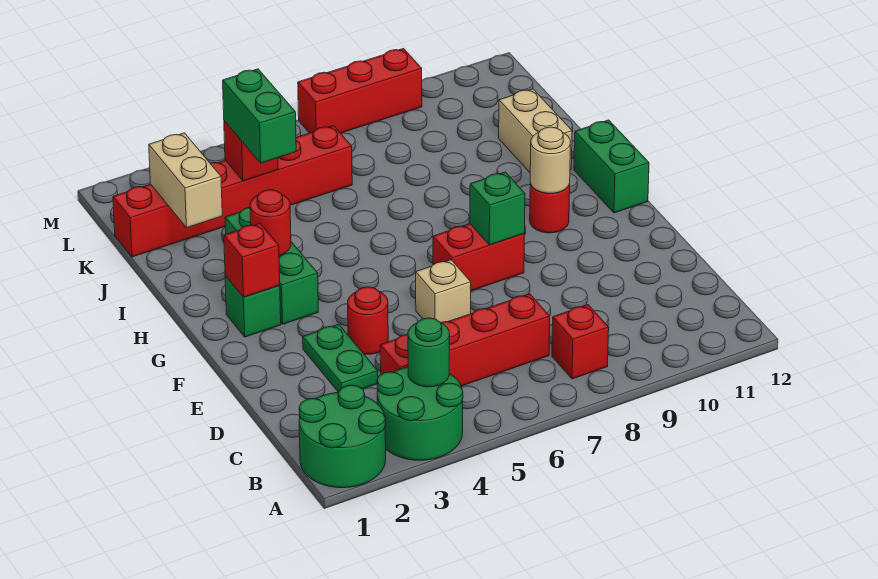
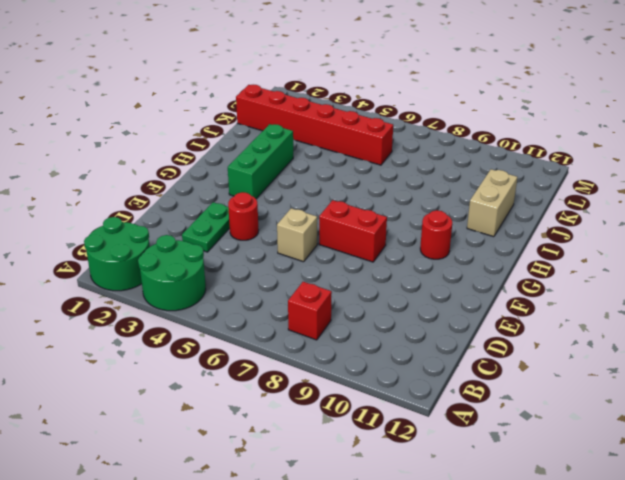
none -> red 1x4 brick [380,294,550,386]
none -> green 1x1 brick [225,276,281,337]
none -> green 1x2 brick [574,120,649,213]

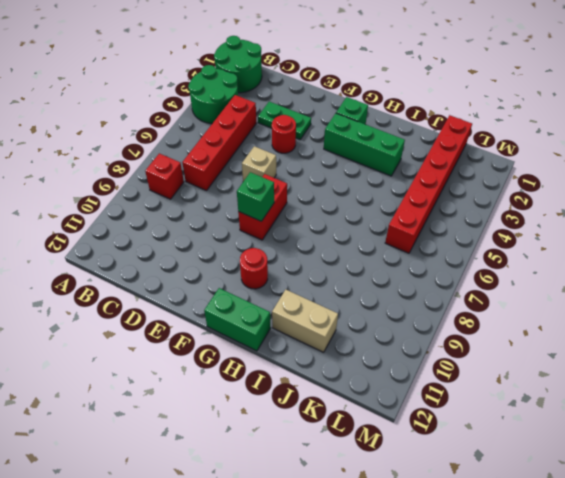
none -> red 1x3 brick [298,49,422,133]
none -> green 1x1 round brick [408,318,450,387]
none -> red 1x1 brick [224,223,280,297]

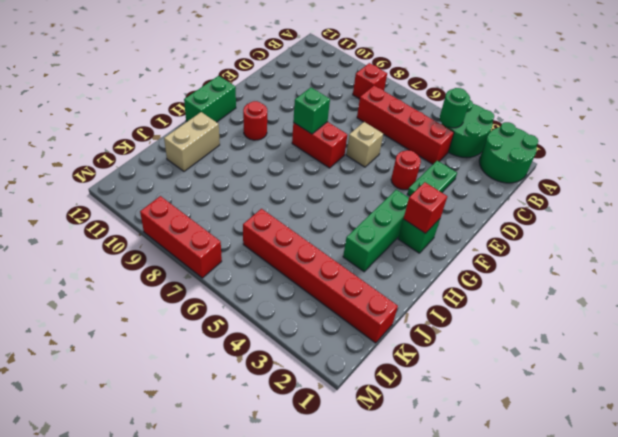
none -> tan 1x1 round brick [530,127,570,193]
none -> red 1x1 round brick [250,190,291,256]
none -> tan 1x2 brick [149,133,222,228]

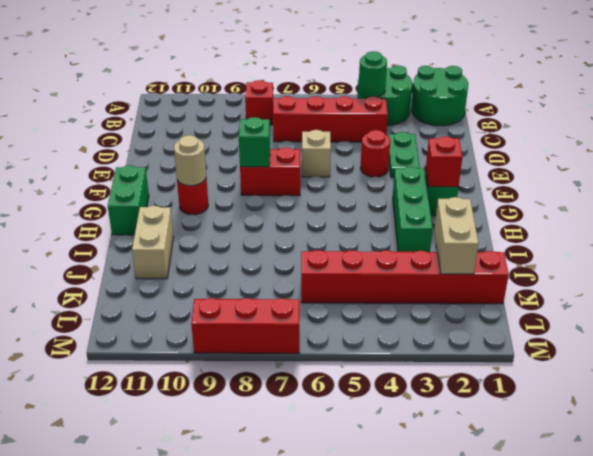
none -> red 1x1 round brick [250,190,291,256]
none -> red 1x1 brick [224,121,278,181]
none -> green 1x2 brick [223,69,296,163]

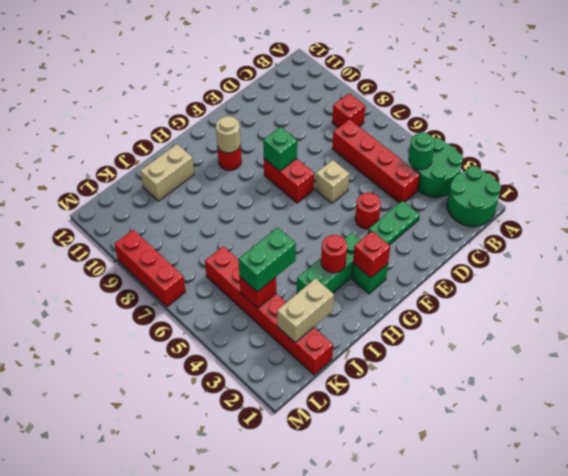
none -> green 1x2 brick [574,120,649,213]

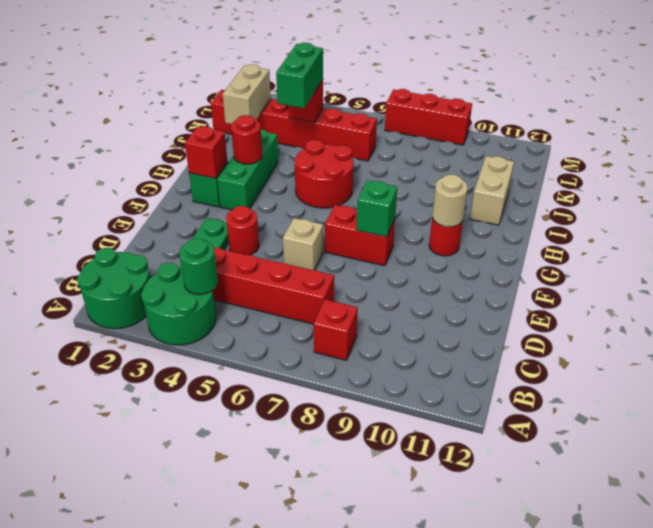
red 2x2 round brick [295,140,354,208] -> none
none -> green 1x2 brick [574,120,649,213]

